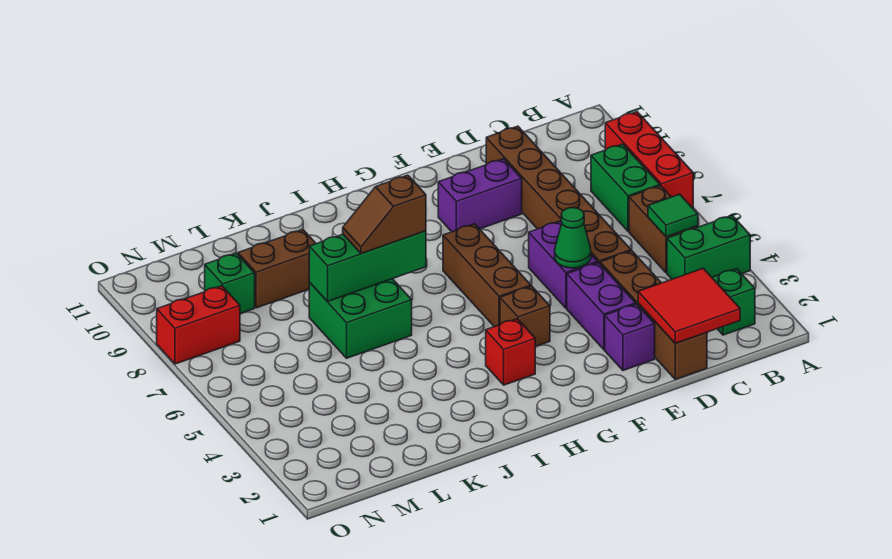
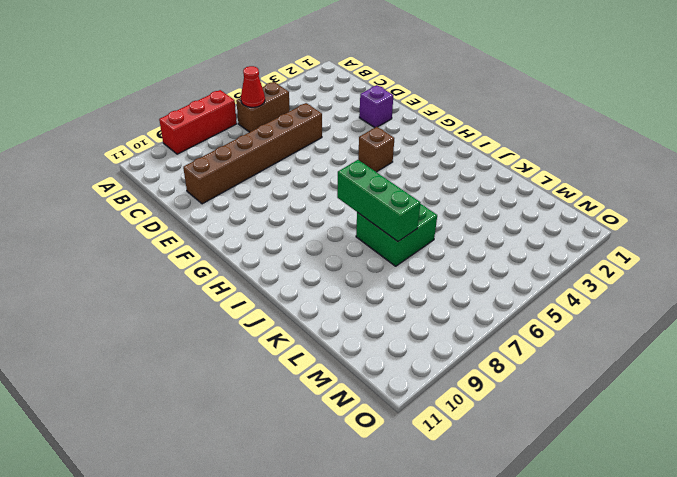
red 1x1 cone [241,66,265,107] -> none
none -> green 1x2 brick [667,215,750,279]
none -> green 1x1 brick [712,269,755,335]
none -> green 1x2 brick [591,144,660,231]

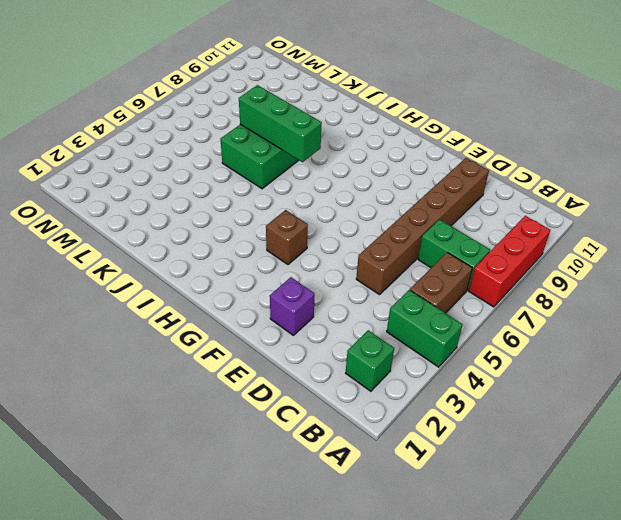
green 1x2 brick [418,219,490,290] -> green 1x2 brick turned to [591,144,660,231]
none -> brown 1x4 brick [600,251,707,379]
none -> purple 1x2 brick [567,263,636,350]
none -> purple 1x2 brick [529,221,598,308]

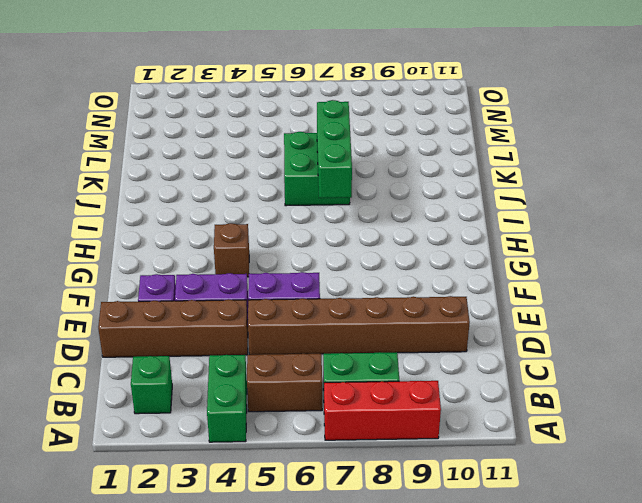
none -> purple 1x2 brick [438,159,522,232]
none -> brown 1x3 brick [443,224,531,327]
none -> red 1x1 brick [486,319,535,385]

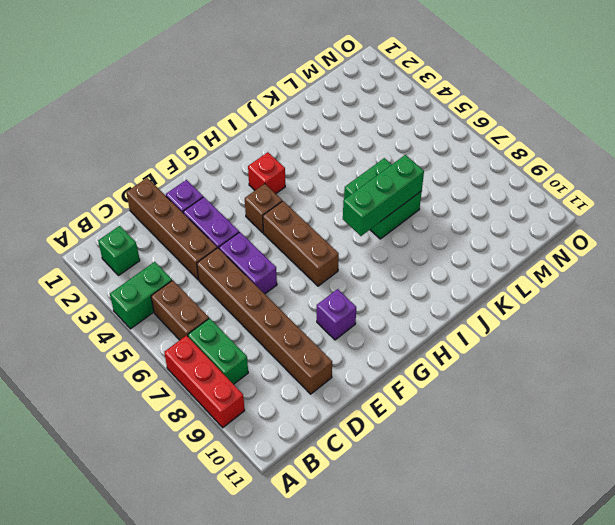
purple 1x1 brick [317,289,356,340] -> purple 1x2 brick [438,159,522,232]
none -> brown 1x2 brick [238,230,316,308]
none -> green 1x1 brick [205,253,255,314]
none -> red 1x2 brick [157,286,240,364]

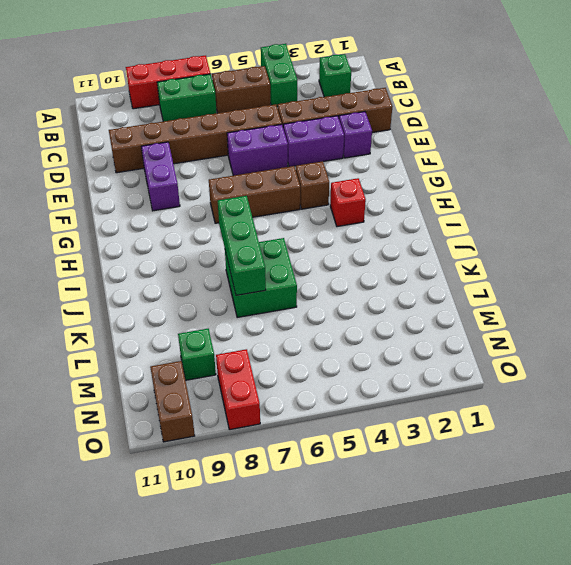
brown 1x2 brick [150,361,195,442] -> brown 1x2 brick moved to [238,230,316,308]
none -> green 1x1 tile [648,194,698,237]
none -> red 2x2 tile [638,268,740,343]
none -> green 1x1 cone [555,208,591,268]

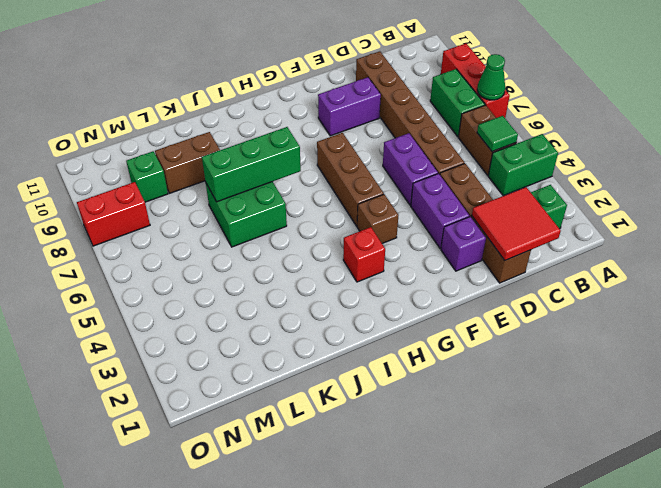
green 1x1 cone [477,54,505,100] -> green 1x1 cone moved to [555,208,591,268]
none -> brown 1x2 slope [343,175,426,253]

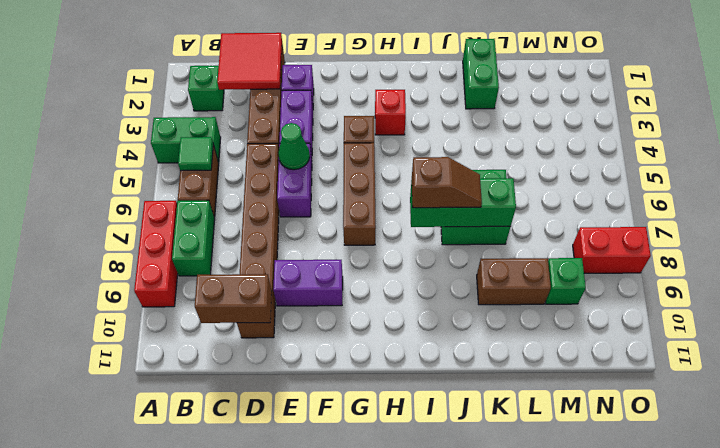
brown 1x2 brick [195,274,272,323] -> none
green 1x2 brick [463,39,499,109] -> none

